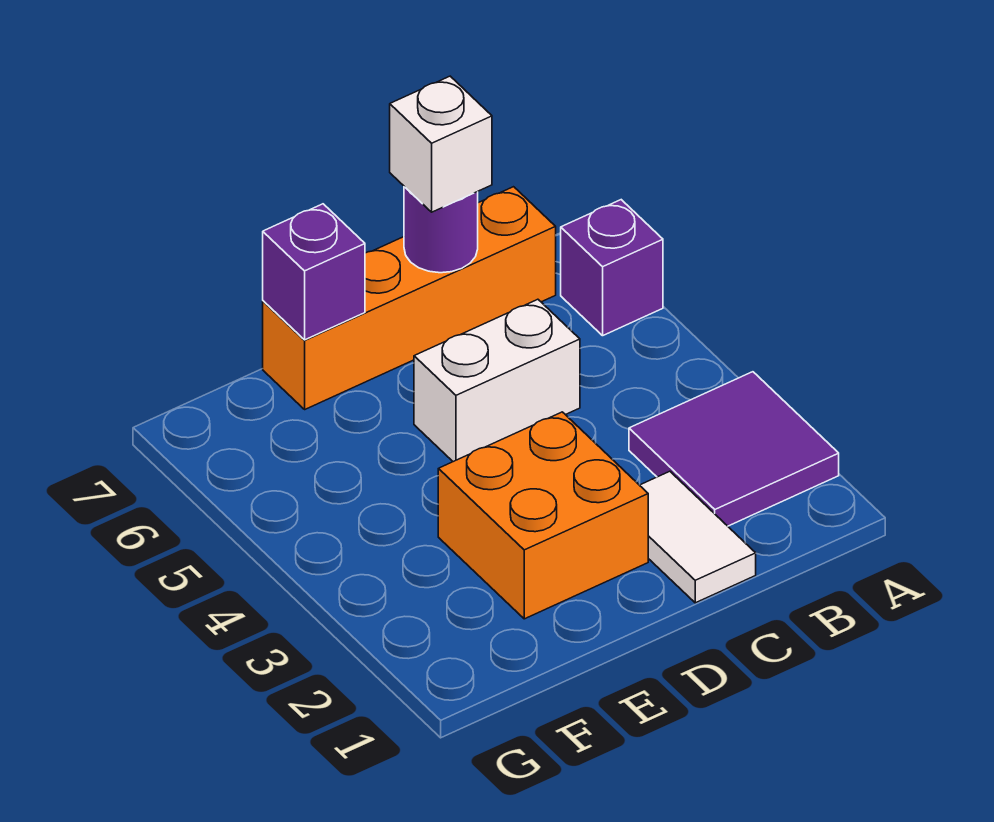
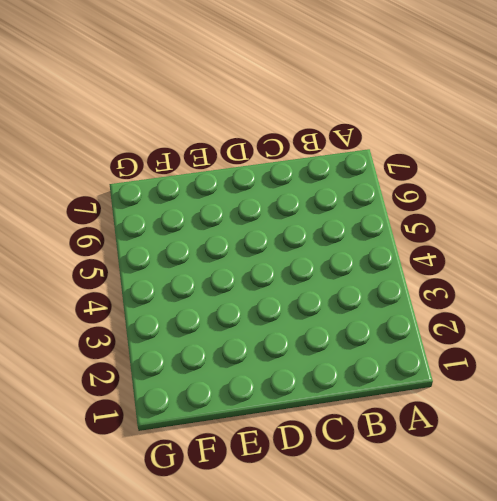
none -> purple 2x2 tile [629,372,839,526]
none -> purple 1x1 brick [561,200,663,336]

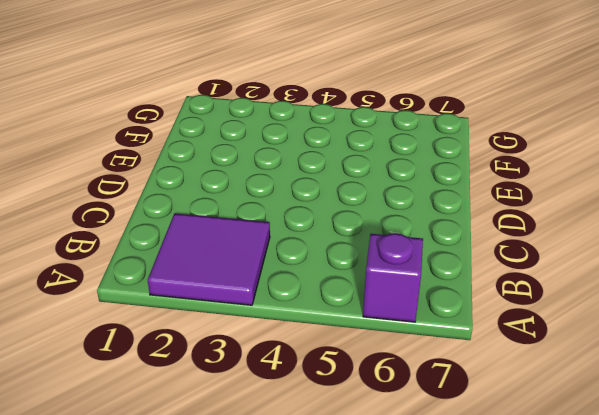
none -> orange 1x4 brick [263,187,556,409]
none -> white 1x2 tile [640,471,756,603]

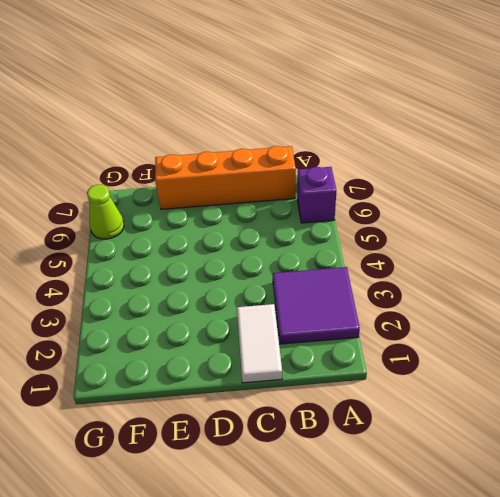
lime 1x1 cone [87,184,124,239] -> none
none -> white 1x2 brick [414,299,580,462]
none -> orange 2x2 brick [438,412,648,619]

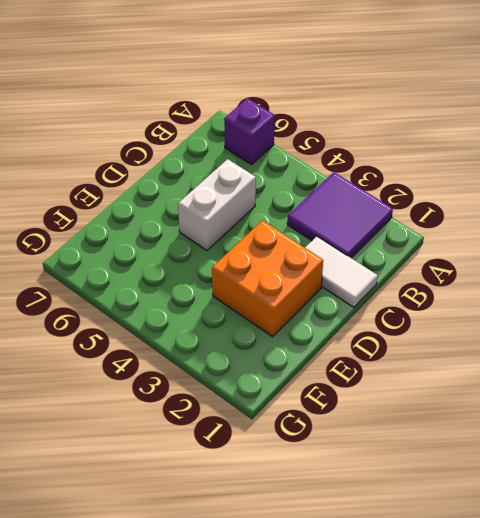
none -> orange 1x4 brick [263,187,556,409]
none -> purple 1x1 round brick [404,187,478,273]

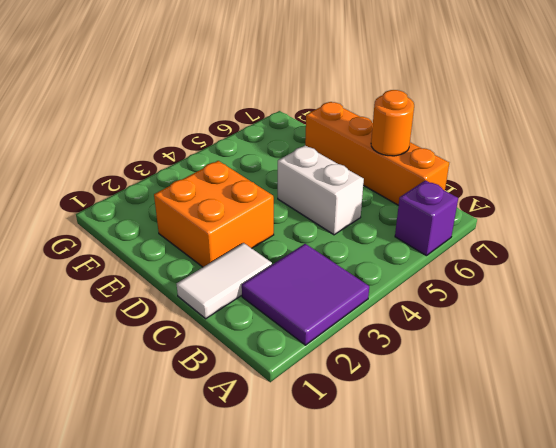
orange 1x1 round brick [371,90,414,156] -> purple 1x1 round brick [404,187,478,273]
none -> purple 1x1 brick [263,204,365,340]
none -> white 1x1 brick [390,76,492,212]

